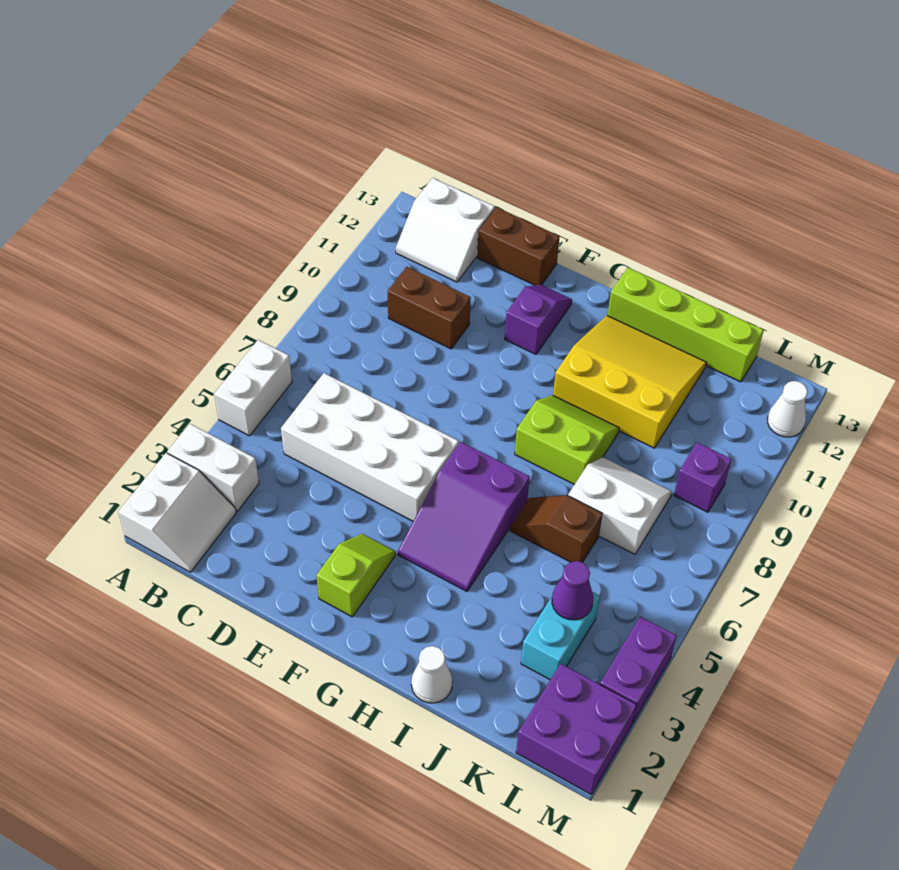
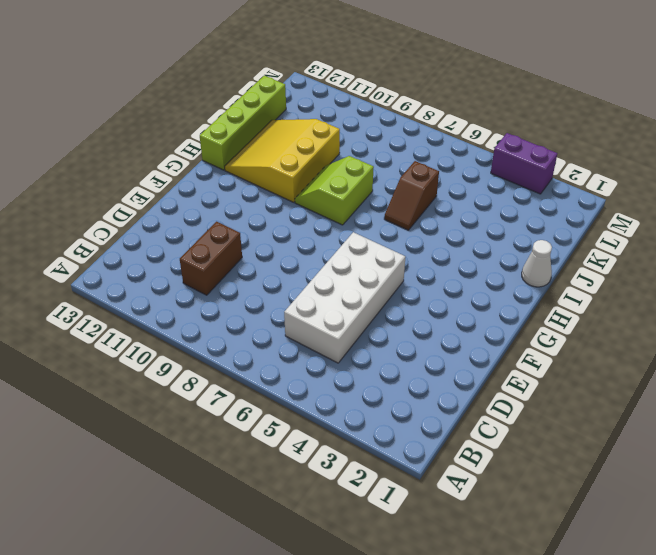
none -> white 2x2 slope [118,453,236,572]
none -> white 1x2 brick [167,424,259,511]
none -> white 1x2 brick [214,340,292,436]

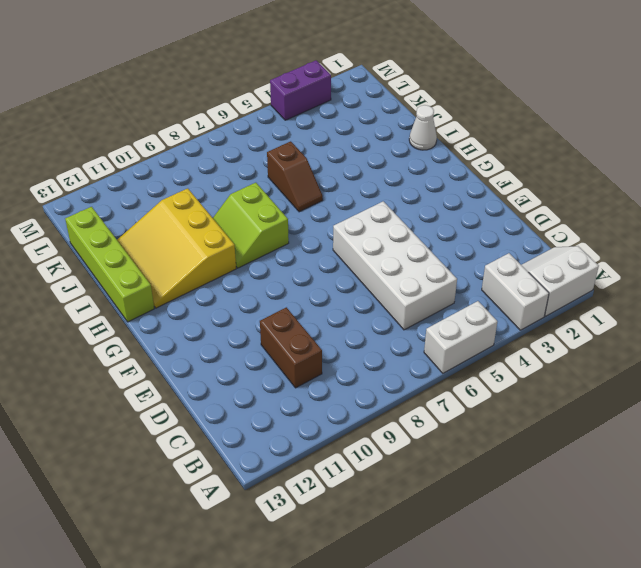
none -> white 2x2 slope [396,178,495,282]
none -> brown 1x2 brick [477,207,560,285]
none -> lime 1x2 slope [316,534,395,617]

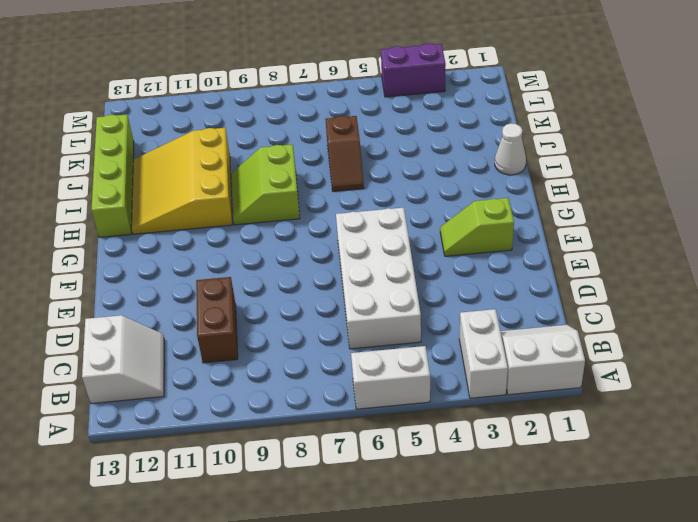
none -> brown 1x2 brick [477,207,560,285]
none -> purple 1x2 slope [505,285,572,354]
none -> purple 2x3 slope [398,442,529,591]

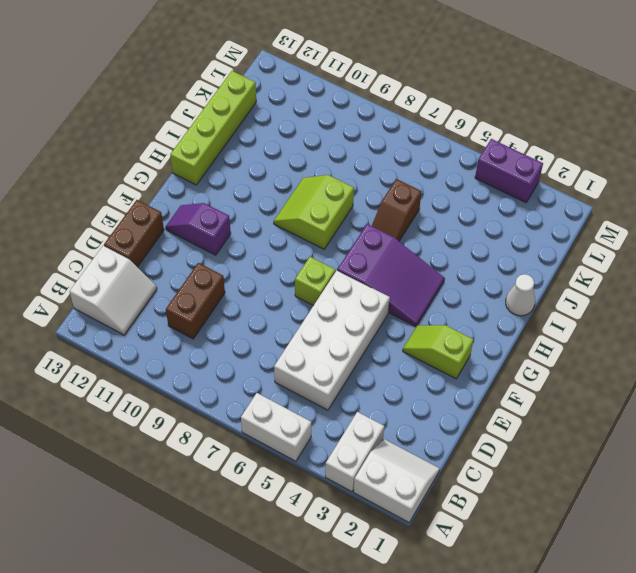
lime 1x1 brick [295,257,335,306] -> none
none -> yellow 3x3 slope [553,316,707,448]
none -> white 2x2 slope [568,457,672,554]
none -> cyan 1x2 brick [521,592,600,680]

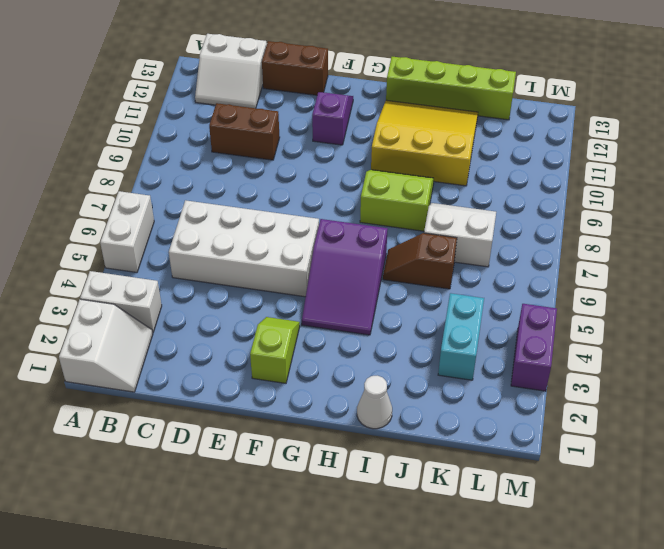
none -> purple 2x2 brick [516,664,637,795]
none -> purple 1x1 brick [674,443,732,512]
none -> white 1x1 cone [767,381,807,437]

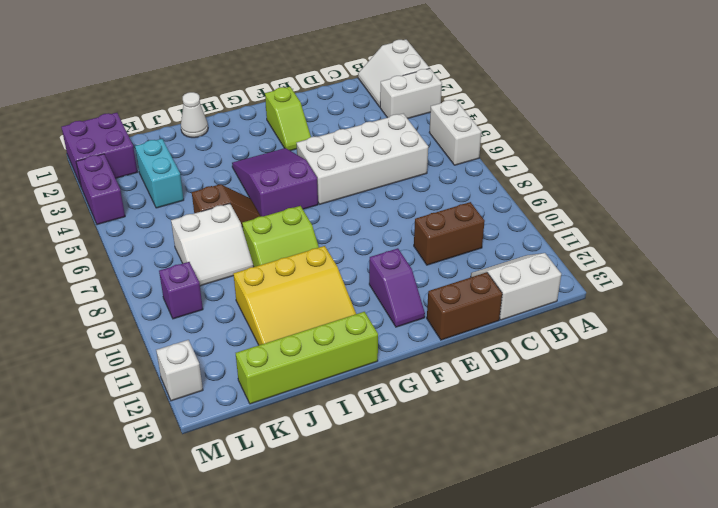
white 1x1 brick [156,340,203,401] -> white 1x1 cone [767,381,807,437]
none -> purple 1x1 cone [552,561,593,620]

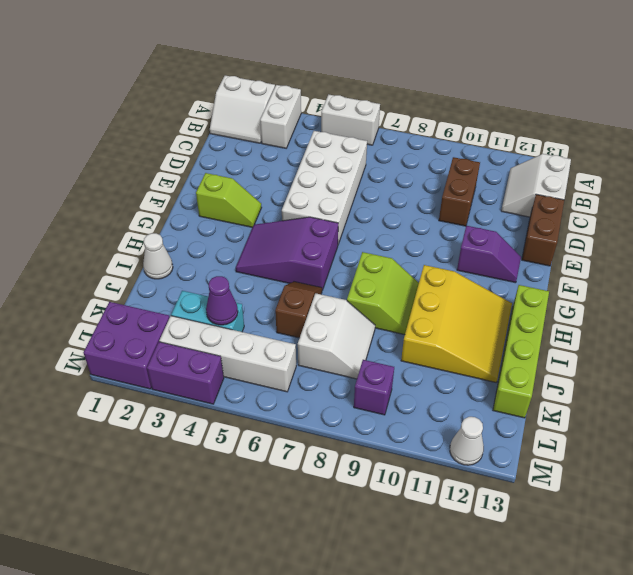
white 1x4 brick [159,316,296,392] -> none

